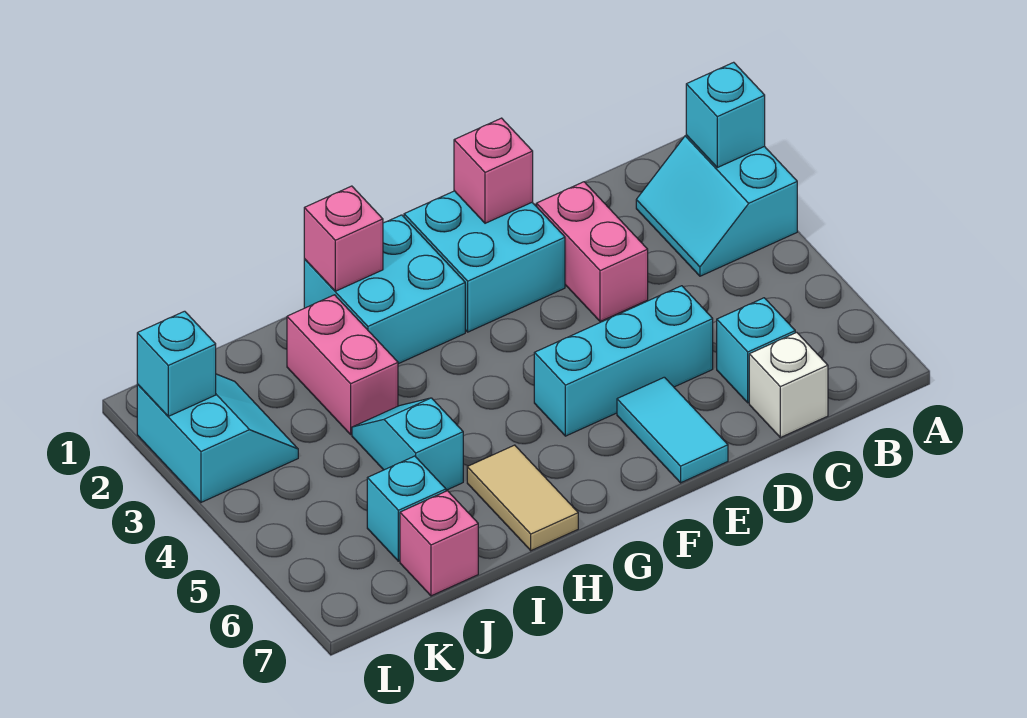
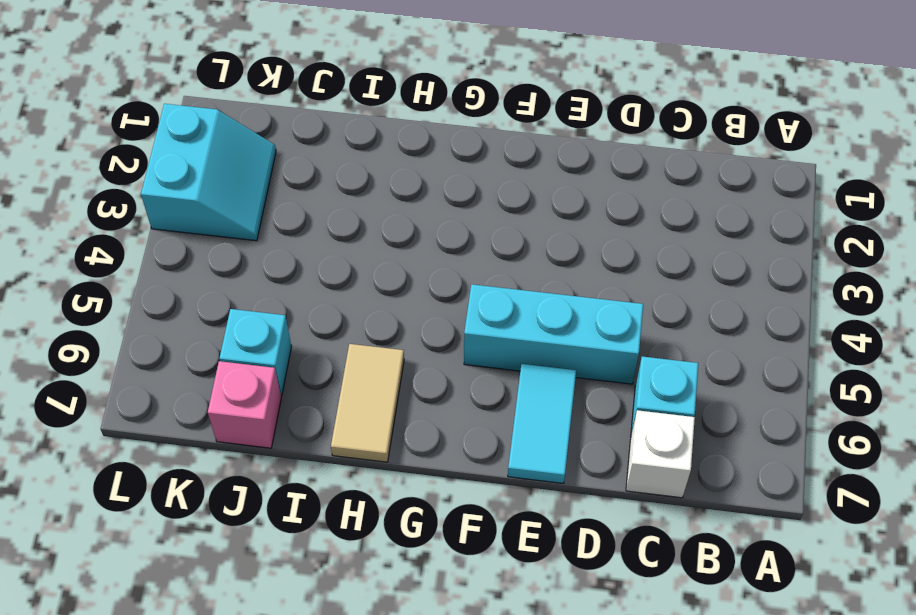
none -> cyan 2x2 slope [636,135,797,276]
none -> pink 1x2 brick [537,182,648,322]
none -> cyan 2x2 brick [404,191,565,332]

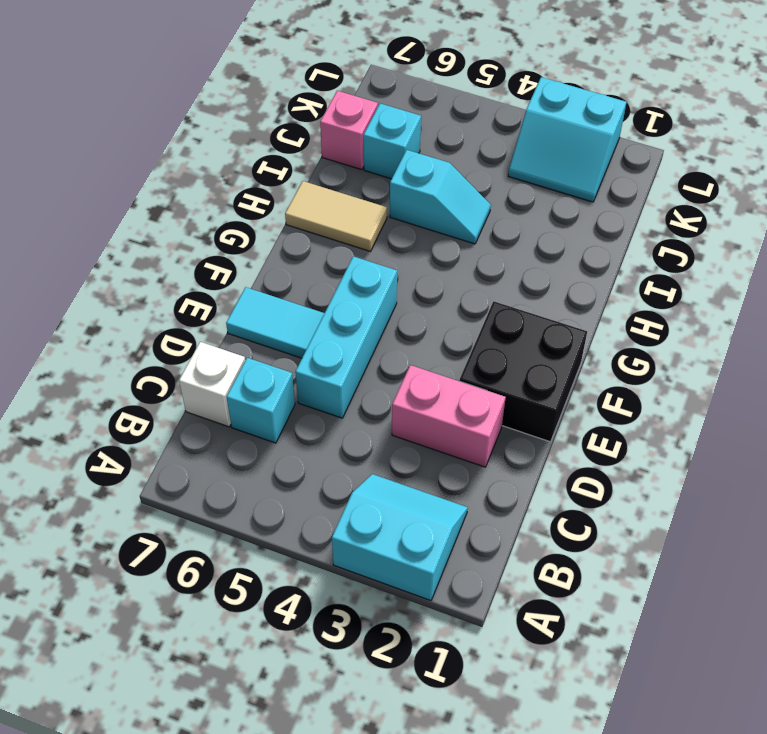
black 2x2 brick [460,301,587,442] -> cyan 2x2 brick [404,191,565,332]
none -> cyan 2x2 brick [304,215,465,364]
none -> pink 1x2 brick [287,295,398,434]
none -> cyan 1x1 brick [686,62,765,168]

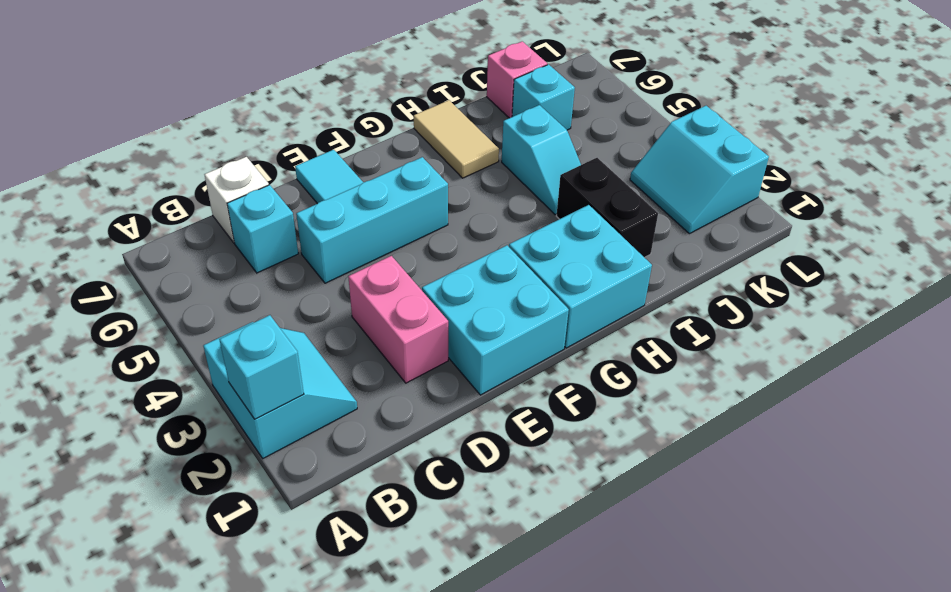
black 1x2 brick [557,158,658,258] -> pink 1x2 brick [287,295,398,434]
none -> pink 1x1 brick [454,118,533,223]
none -> pink 1x1 brick [304,186,383,291]
none -> cyan 1x1 brick [137,311,216,416]

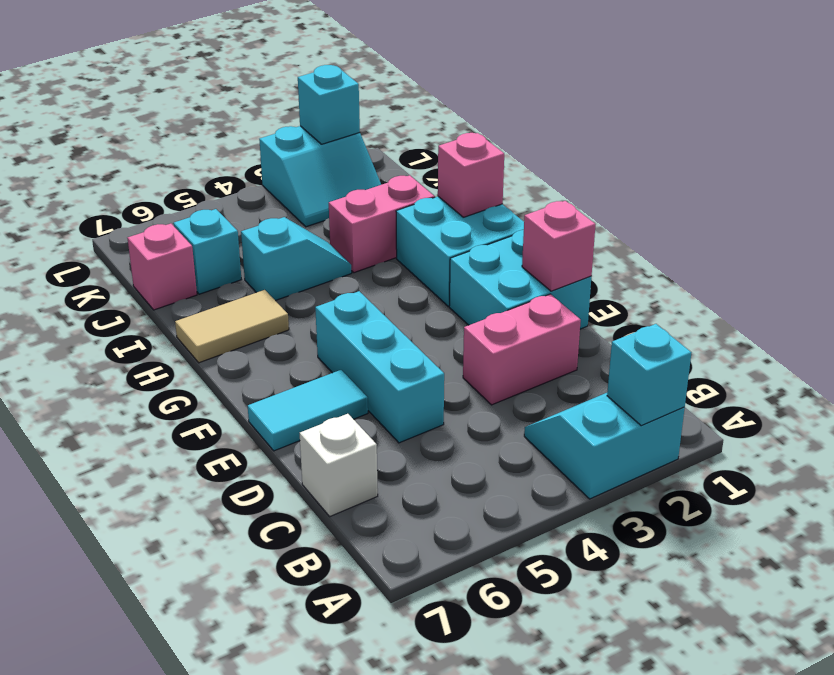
none -> cyan 1x1 brick [717,298,795,403]

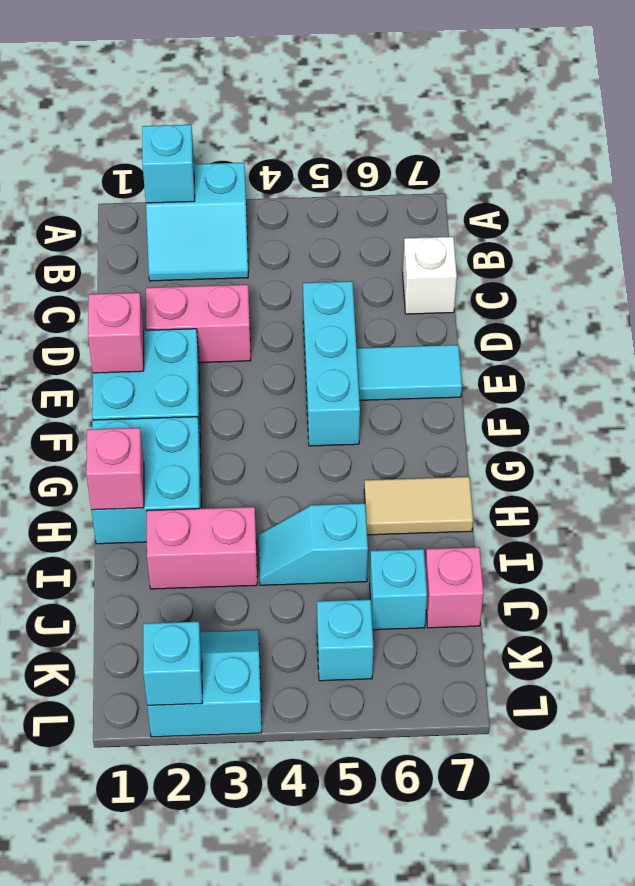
cyan 1x1 brick [317,600,373,681] -> cyan 1x1 brick moved to [717,298,795,403]

